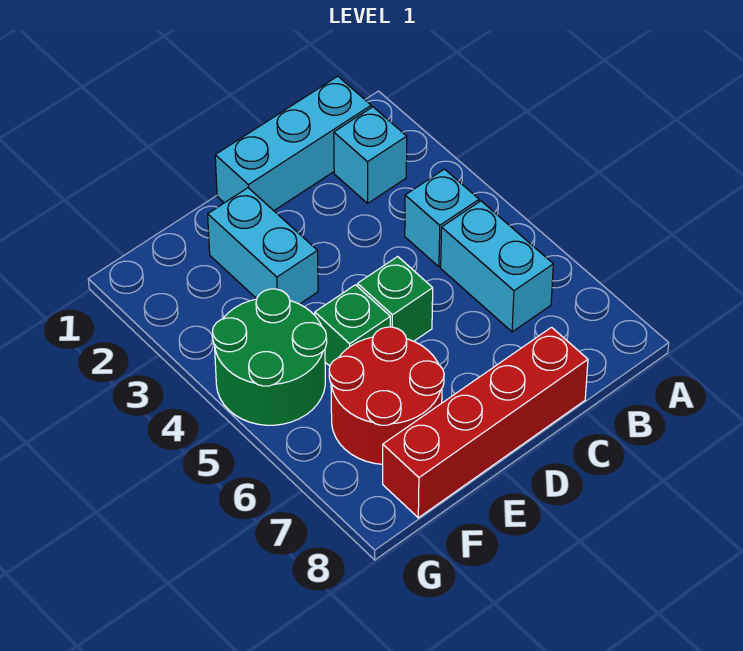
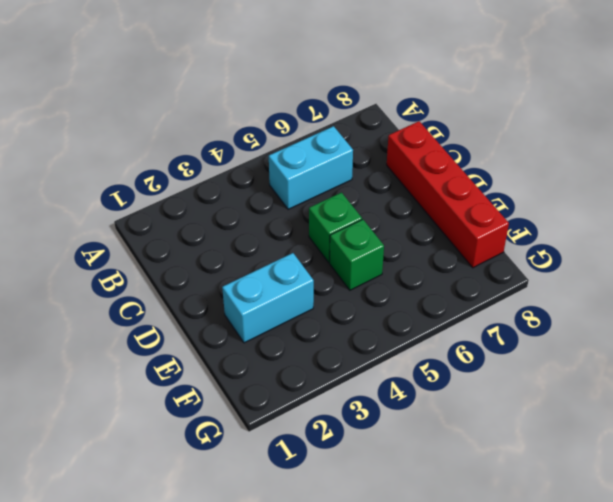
none -> cyan 1x3 brick [215,76,371,211]
none -> cyan 1x1 brick [334,107,407,203]

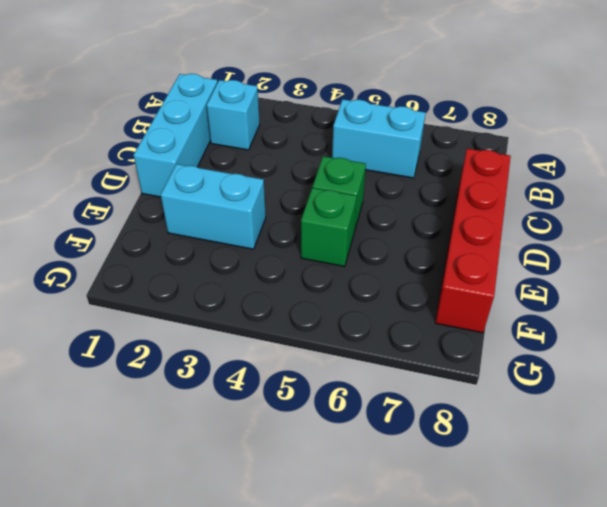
none -> cyan 1x1 brick [405,169,479,267]
none -> red 2x2 round brick [329,327,444,464]

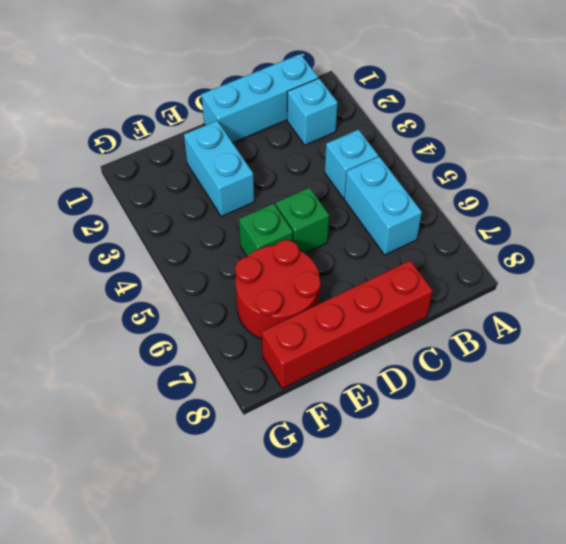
none -> green 2x2 round brick [212,289,327,425]

